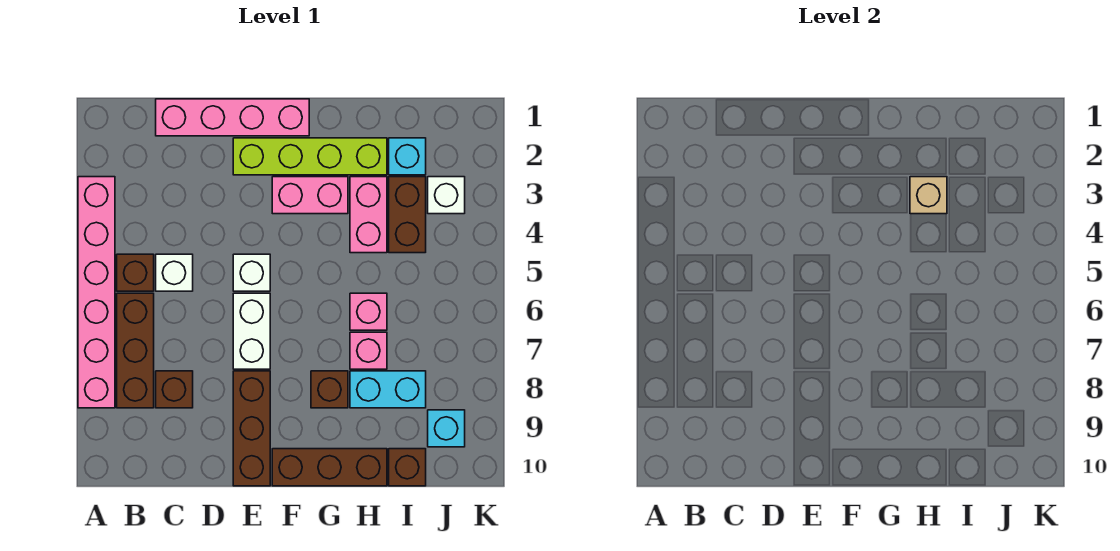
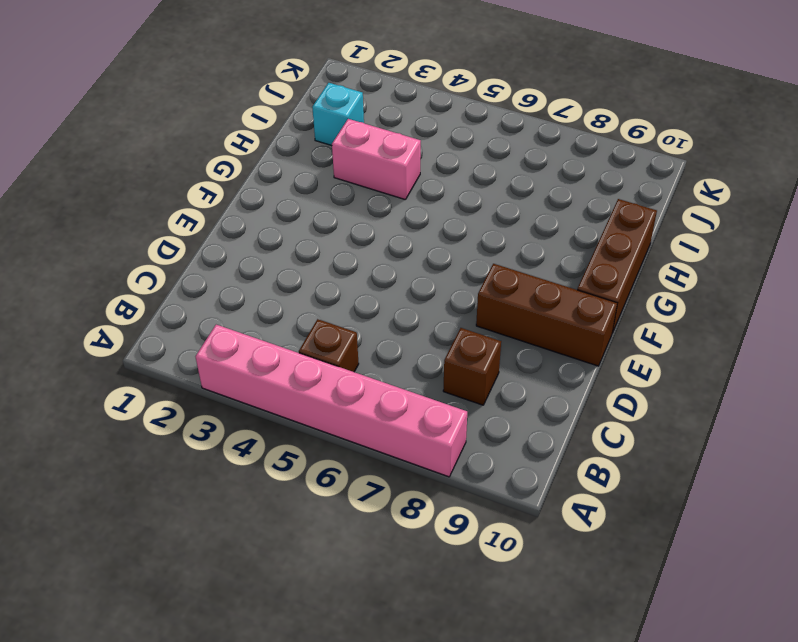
none -> brown 1x3 brick [117,293,154,408]
none -> pink 1x4 brick [156,99,309,136]
none -> white 1x1 brick [156,254,193,291]

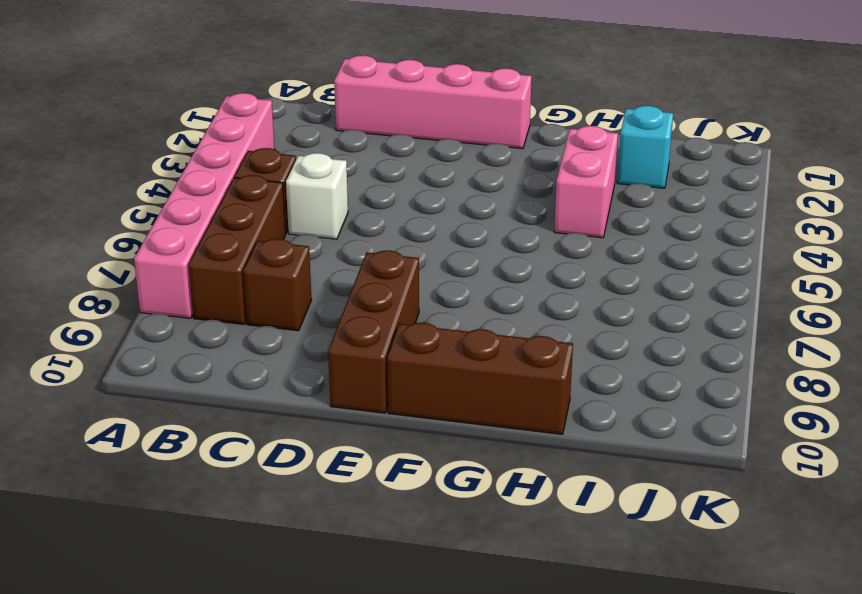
none -> lime 1x4 brick [233,138,387,175]
none -> white 1x1 brick [233,254,270,291]
none -> white 1x2 brick [233,293,270,369]

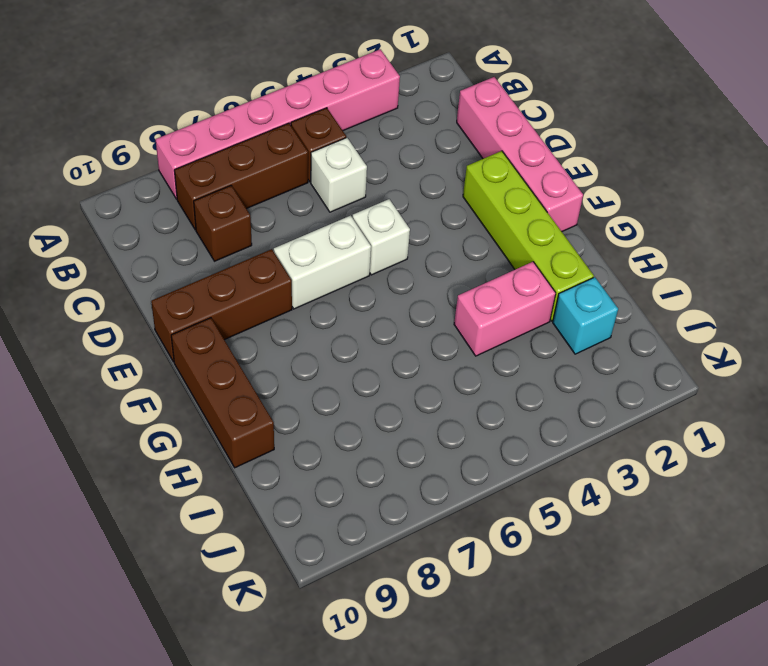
none -> pink 1x2 brick [272,177,348,214]
none -> brown 1x1 brick [311,371,348,408]
none -> pink 1x1 brick [350,293,387,330]

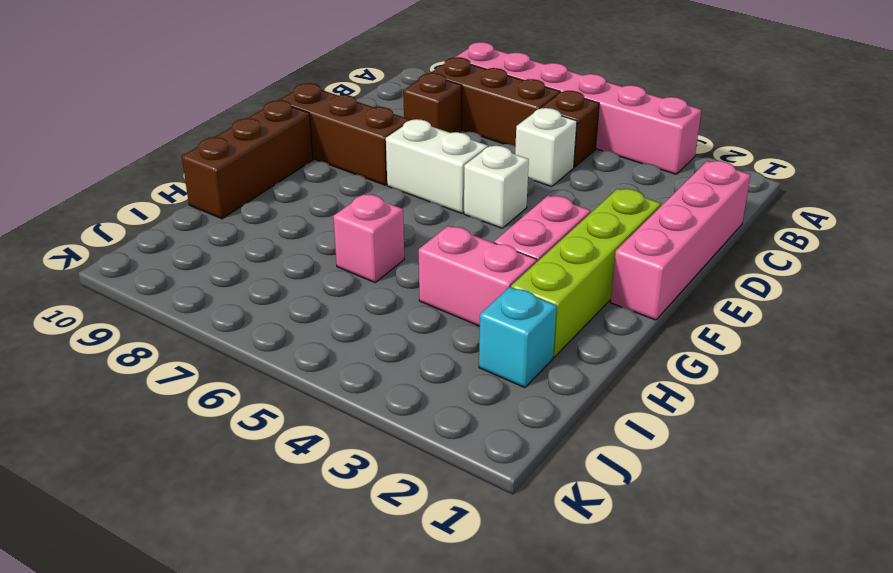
none -> brown 1x1 brick [311,371,348,408]
none -> pink 1x1 brick [350,332,387,369]
none -> cyan 1x2 brick [350,371,426,408]

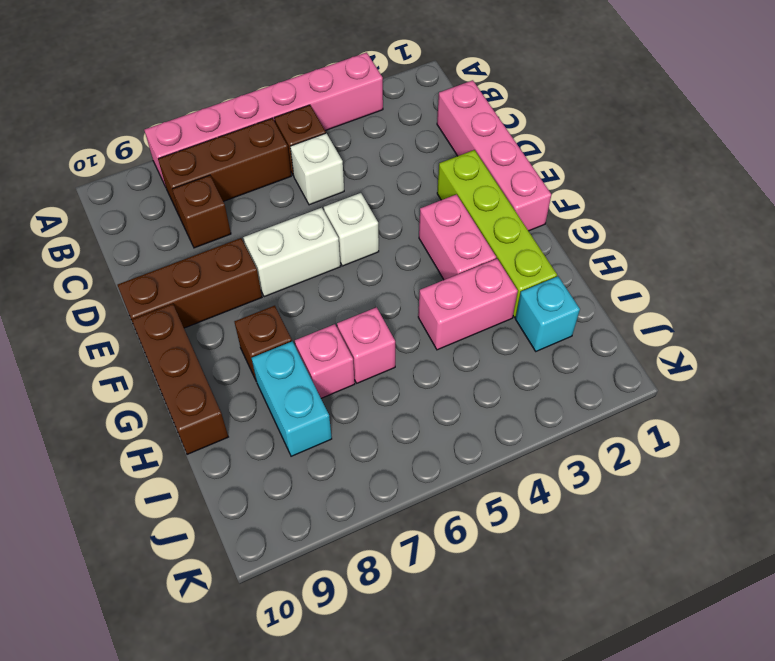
none -> brown 1x2 brick [389,177,426,253]
none -> brown 1x1 brick [389,449,426,486]
none -> white 1x1 brick [428,177,465,214]

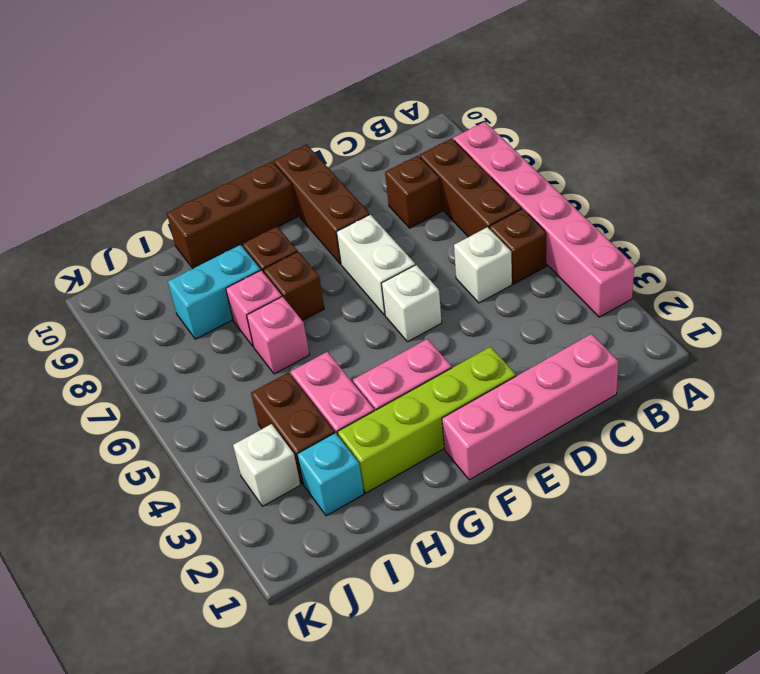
brown 1x1 brick [263,251,324,321] -> brown 1x1 brick moved to [389,449,426,486]
none -> cyan 1x1 brick [428,410,465,447]
none -> tan 1x1 brick [910,177,947,214]

